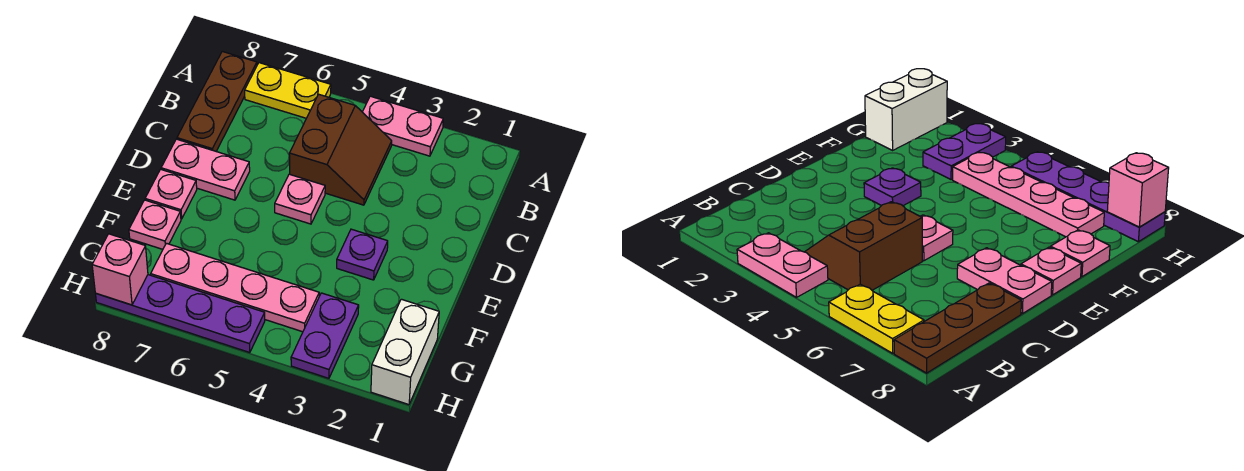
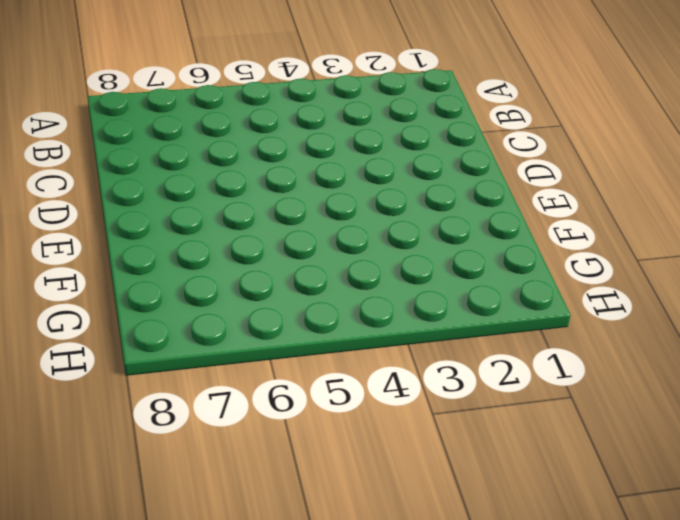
none -> pink 1x2 plate [363,96,443,156]
none -> yellow 1x2 plate [245,63,331,118]
none -> brown 1x3 plate [177,51,257,151]

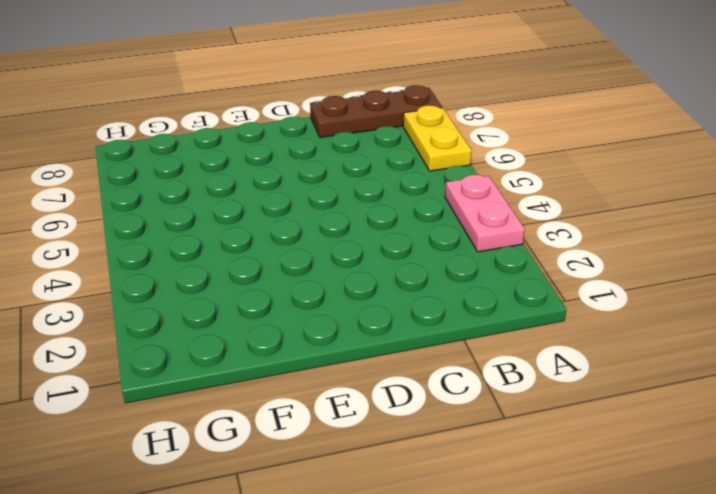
none -> brown 2x2 slope [289,94,392,205]
none -> pink 1x1 plate [275,174,325,224]
none -> pink 1x2 plate [161,139,250,200]

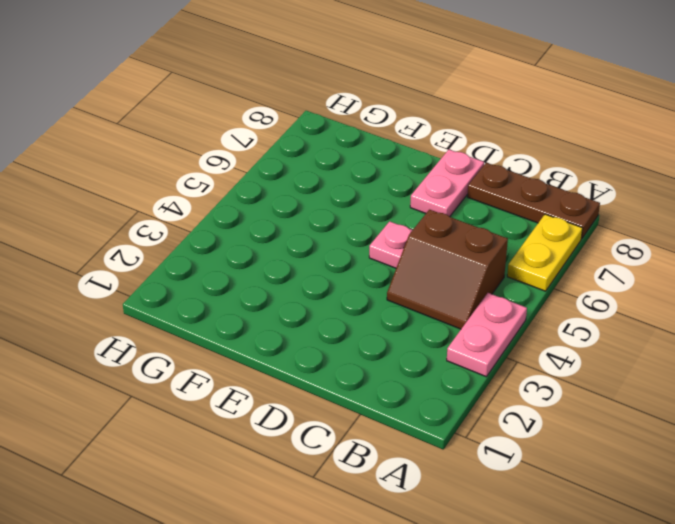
none -> purple 1x1 plate [337,229,388,280]
none -> pink 1x1 plate [145,169,197,219]
none -> pink 1x1 plate [129,200,181,249]

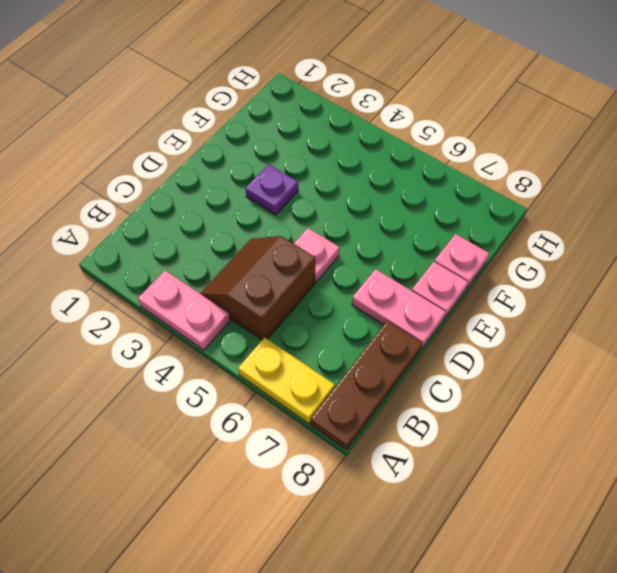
none -> white 1x2 brick [371,299,439,405]
none -> purple 1x2 plate [291,293,359,378]
none -> pink 1x4 plate [151,243,319,332]

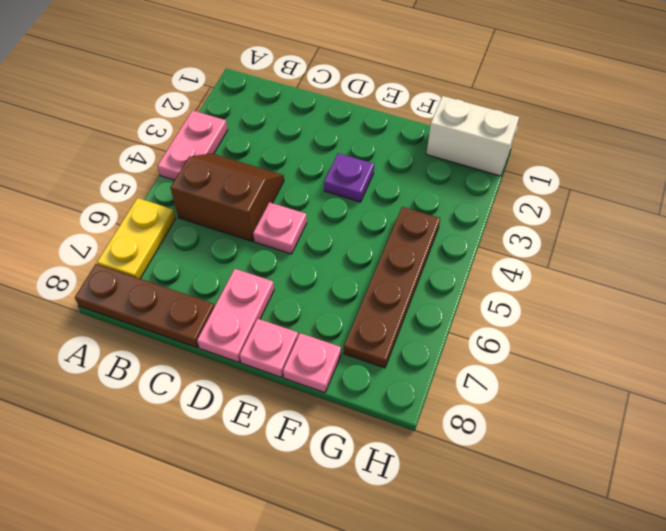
brown 1x4 plate [344,207,440,368] -> pink 1x4 plate [151,243,319,332]
none -> purple 1x2 plate [291,293,359,378]
none -> purple 1x4 plate [96,275,265,353]
none -> pink 1x1 brick [92,234,148,305]

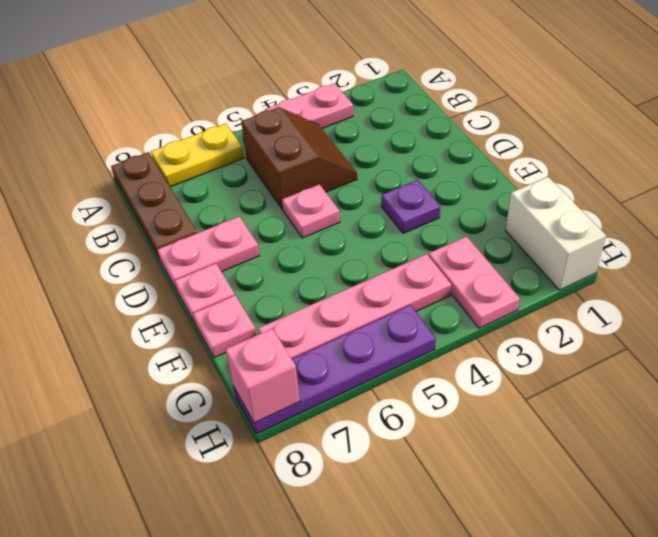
pink 1x2 plate [429,237,520,328] -> purple 1x2 plate [291,293,359,378]

